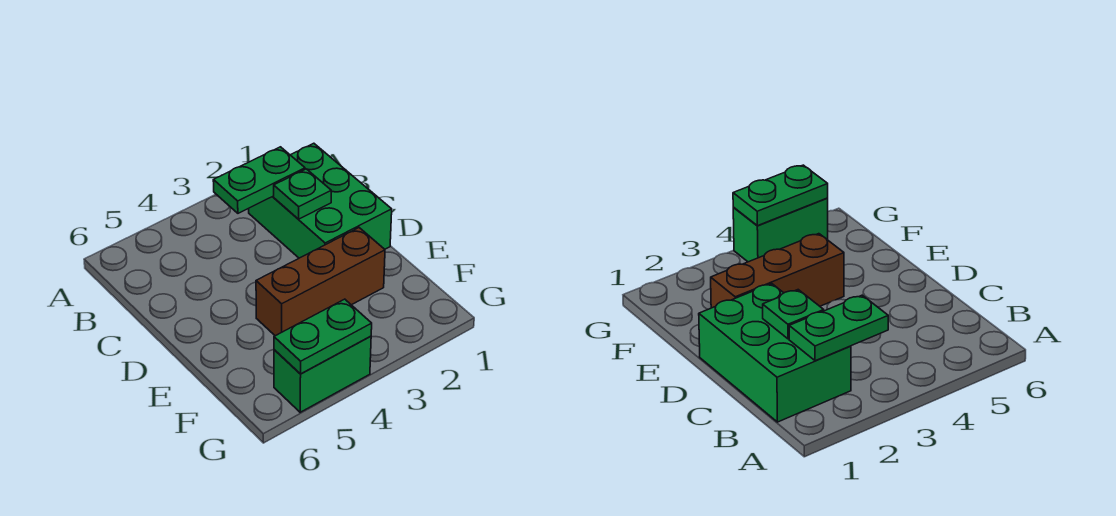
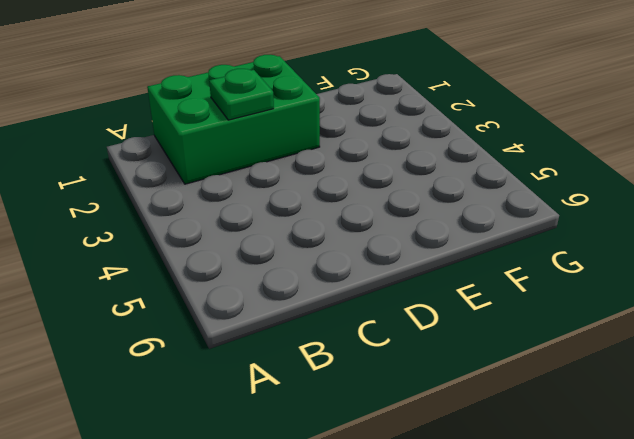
none -> brown 1x3 brick [256,228,385,336]
none -> green 1x2 brick [274,336,371,412]

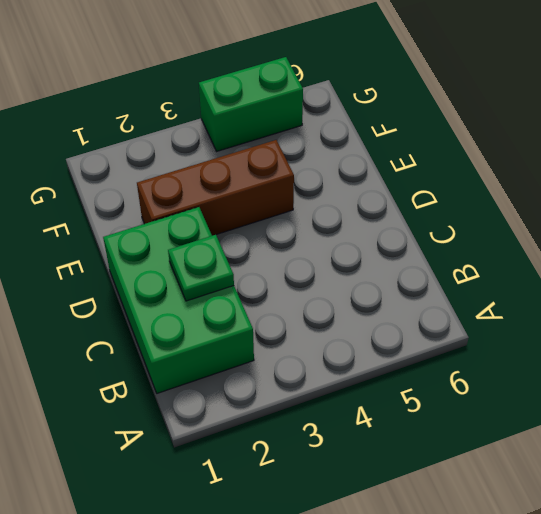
none -> green 1x2 plate [213,147,305,213]
none -> green 1x2 plate [274,299,372,374]

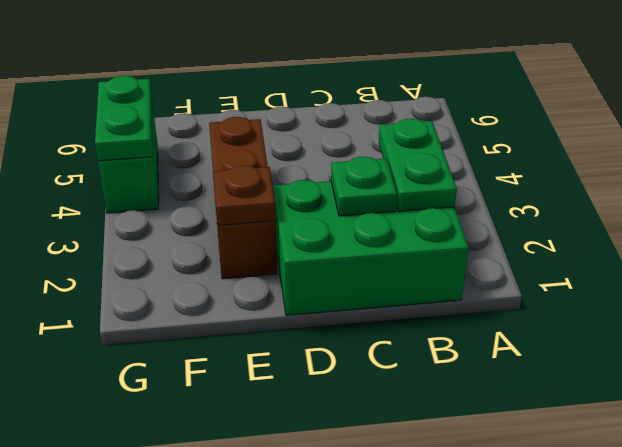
brown 1x1 plate [213,165,276,225] -> none

